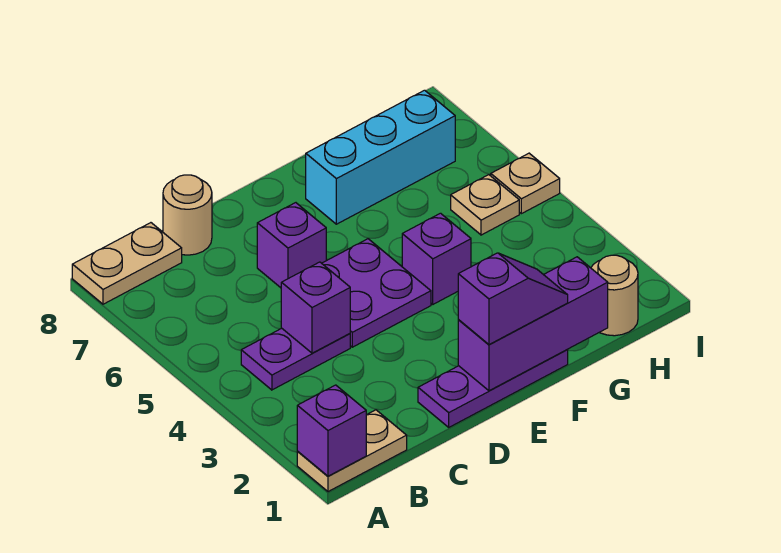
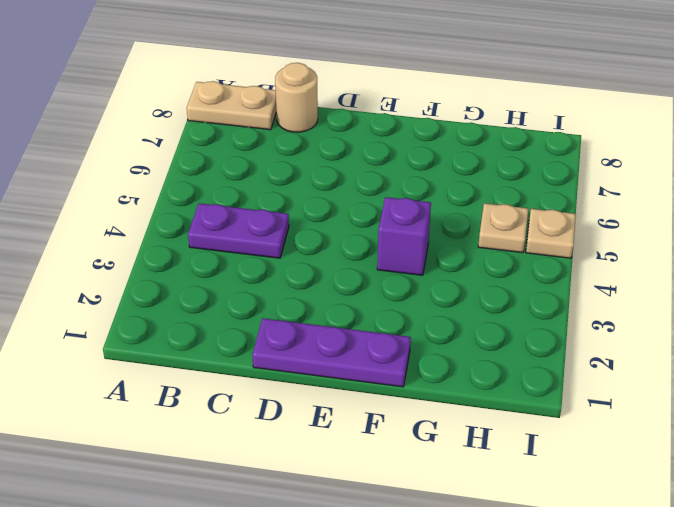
none -> tan 1x2 plate [297,410,407,492]
none -> purple 2x2 plate [322,239,431,347]
none -> purple 1x1 brick [257,203,326,288]

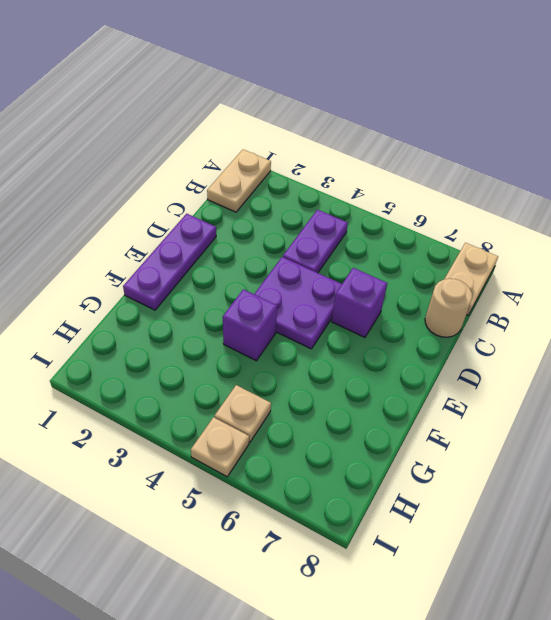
none -> cyan 1x3 brick [306,90,455,224]
none -> tan 1x1 round brick [591,255,638,336]
none -> purple 1x1 brick [297,385,366,476]

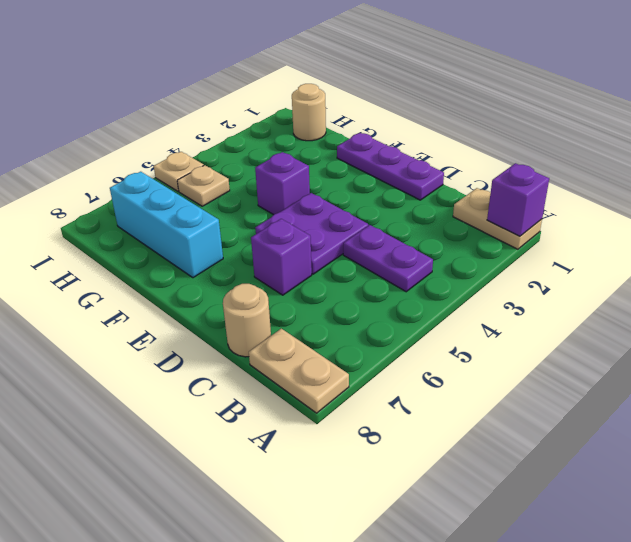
none -> purple 1x1 brick [281,262,350,353]
none -> purple 1x3 brick [458,257,608,391]
none -> purple 1x2 slope [458,253,568,345]

